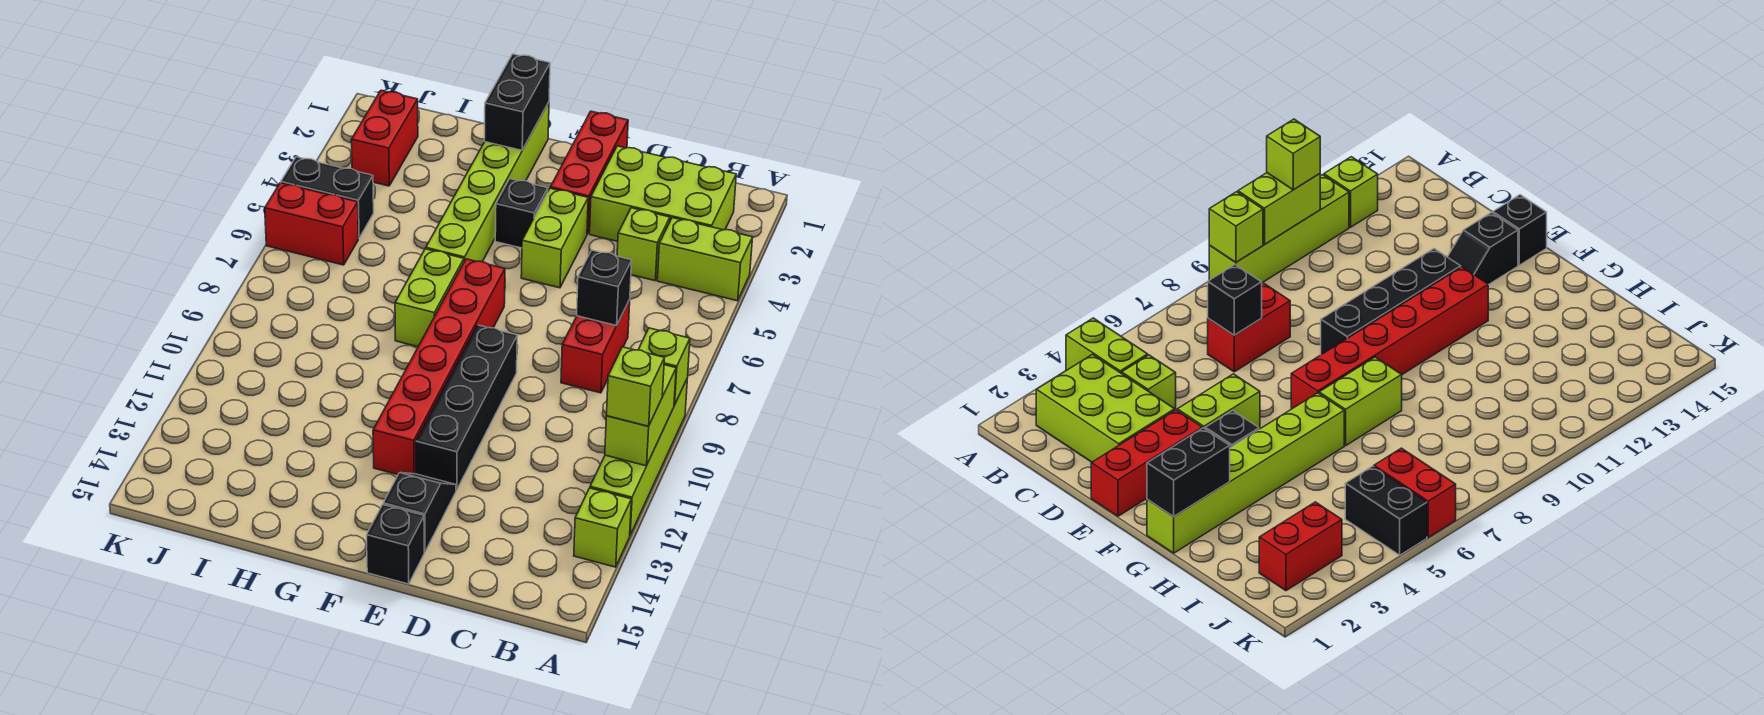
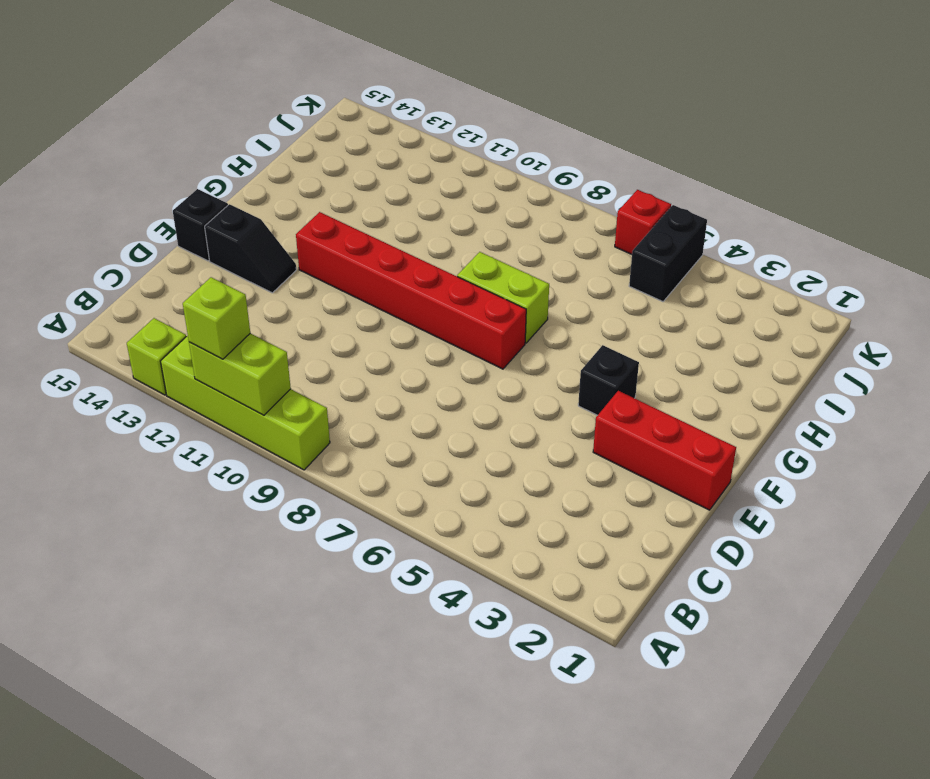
red 1x1 brick [615,190,671,254] -> red 1x2 brick [265,183,358,265]
none -> lime 1x2 brick [657,218,753,301]
none -> lime 2x3 brick [590,146,736,241]
none -> lime 1x1 brick [617,208,670,281]

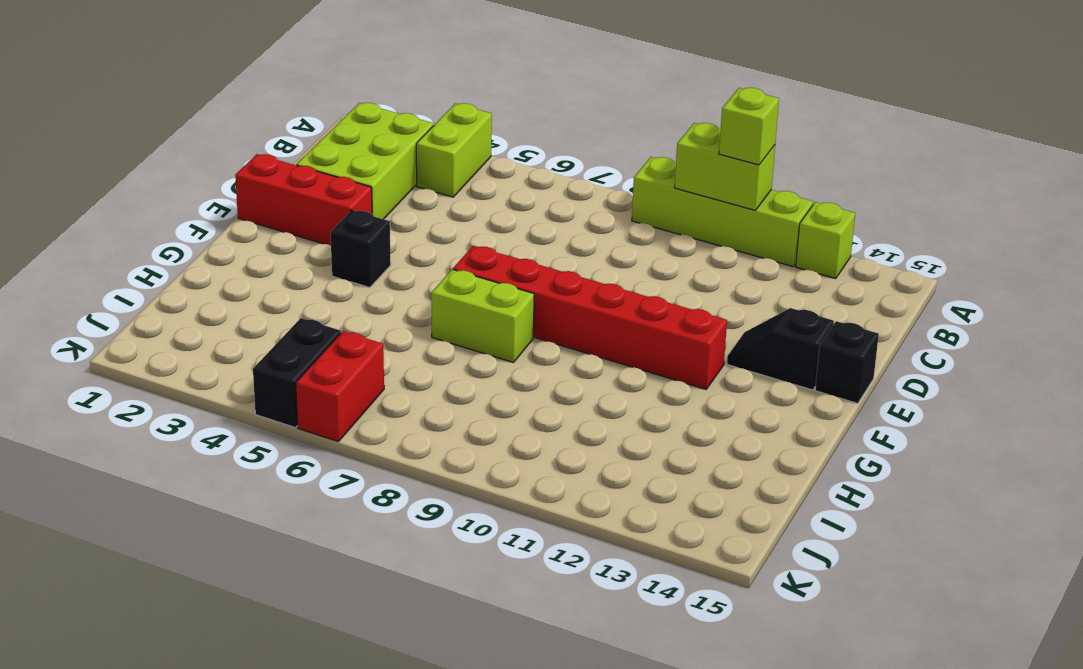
none -> lime 1x1 brick [617,208,670,281]
none -> red 1x2 brick [561,300,630,393]
none -> lime 1x2 brick [521,188,588,288]

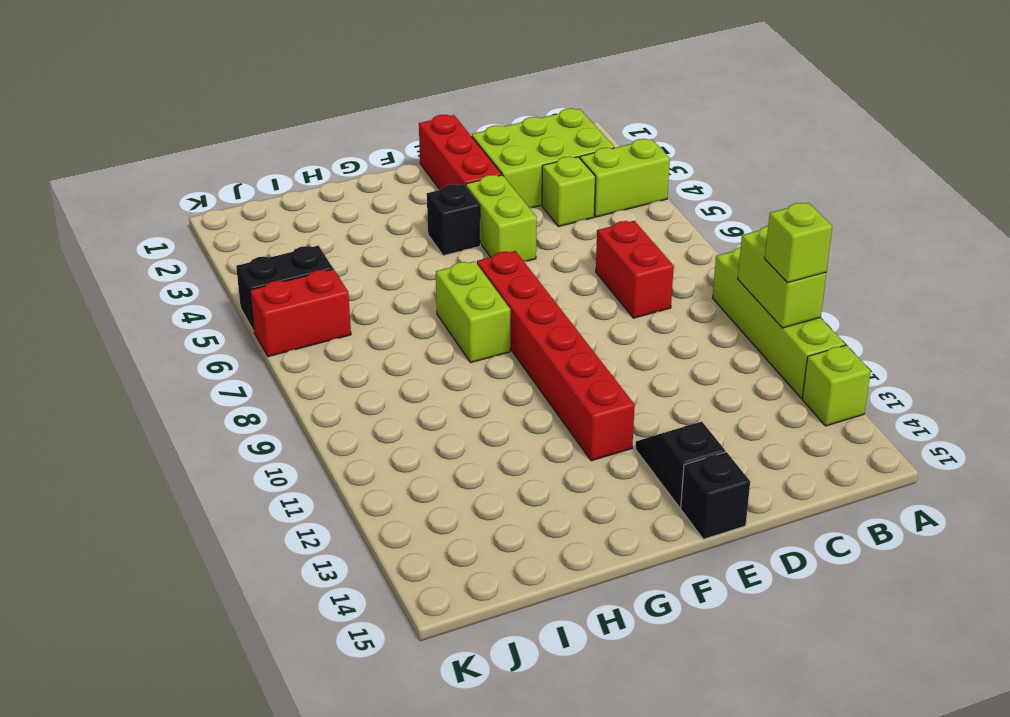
none -> black 1x4 brick [416,325,517,490]
none -> lime 1x6 brick [426,102,549,262]
none -> red 1x2 brick [351,90,418,186]

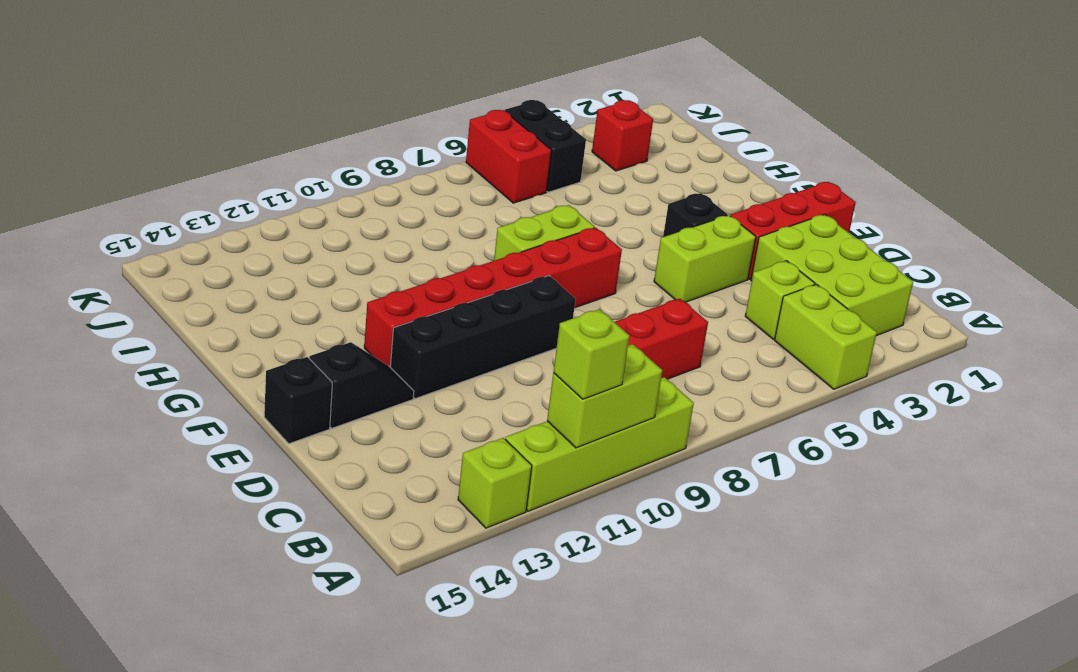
red 1x1 brick [592,100,653,171] -> red 1x2 brick [351,90,418,186]
none -> lime 1x6 brick [426,102,549,262]
none -> lime 1x1 brick [638,328,690,405]
none -> black 1x1 brick [577,250,632,326]

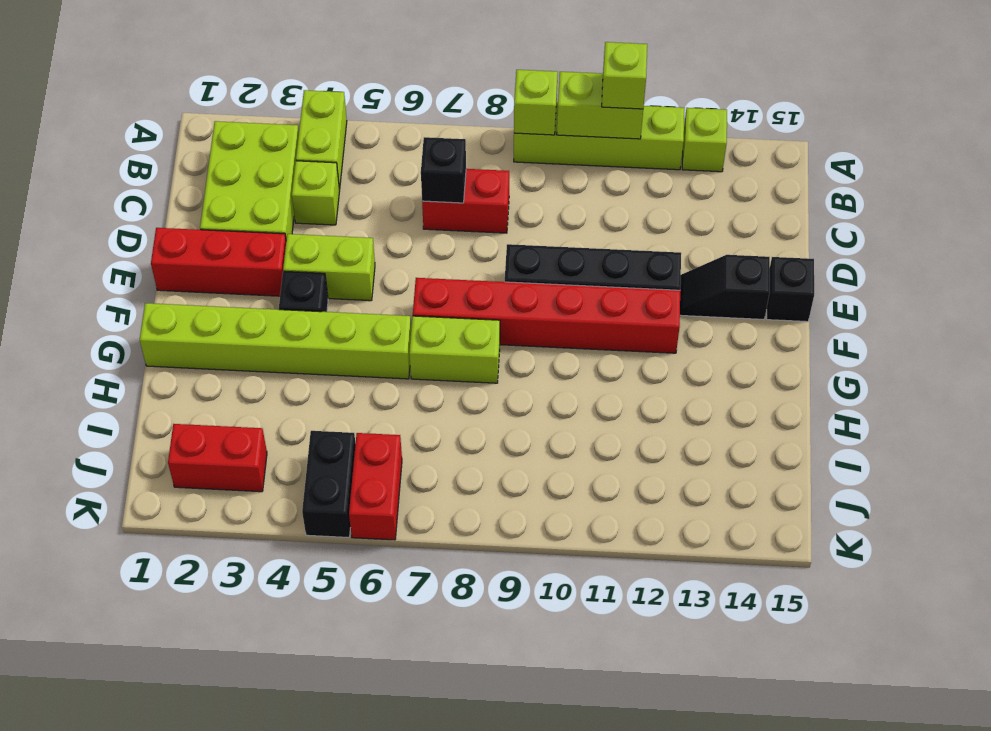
none -> black 1x2 brick [484,54,550,150]

